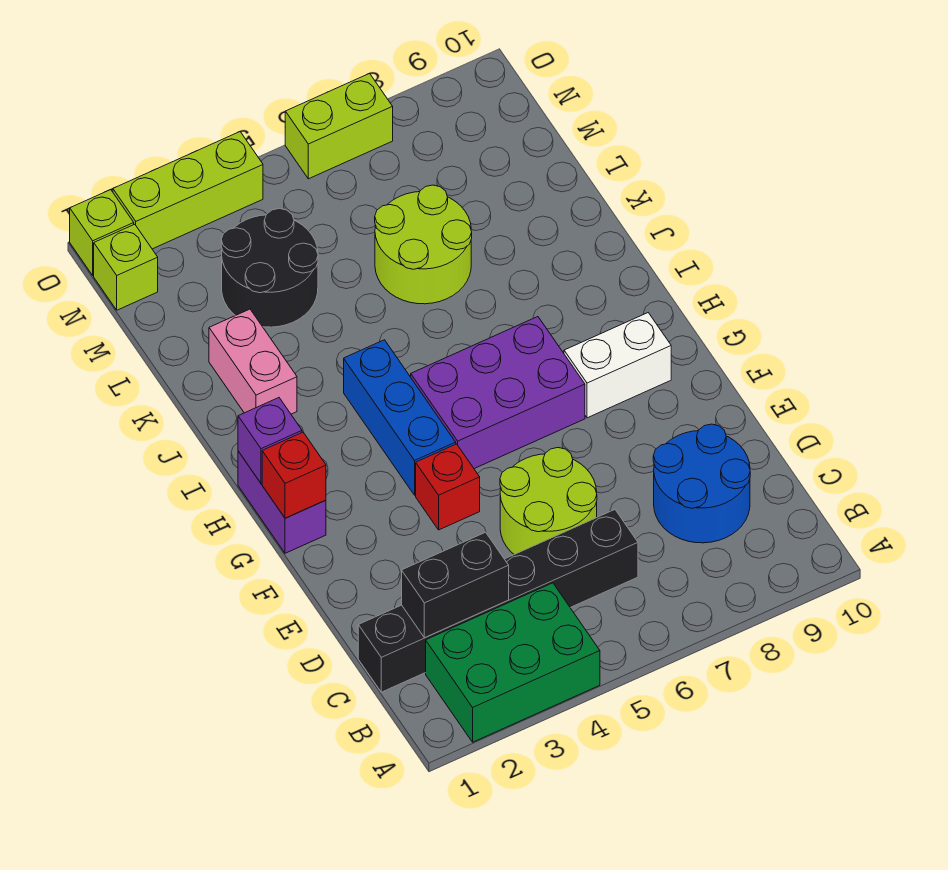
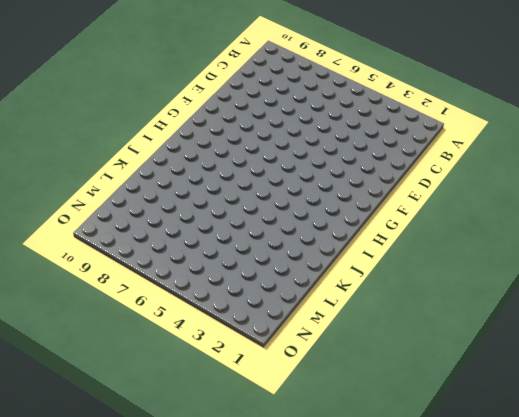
none -> green 2x3 brick [426,583,600,742]
none -> black 1x6 brick [358,510,638,692]
none -> blue 2x2 round brick [653,424,750,543]

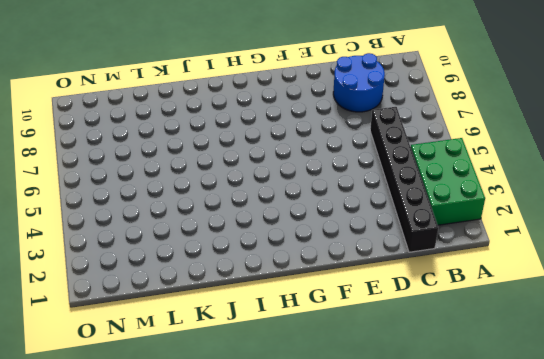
none -> lime 2x2 round brick [500,448,597,554]
none -> red 1x1 brick [416,444,480,530]
none -> purple 1x2 brick [238,451,326,553]

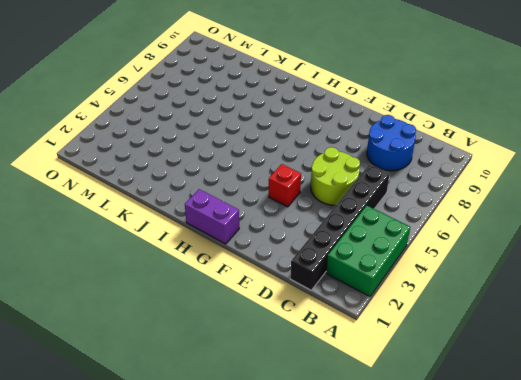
none -> blue 1x3 brick [344,340,456,495]
none -> purple 2x3 brick [411,317,585,469]
none -> white 1x2 brick [564,313,671,418]

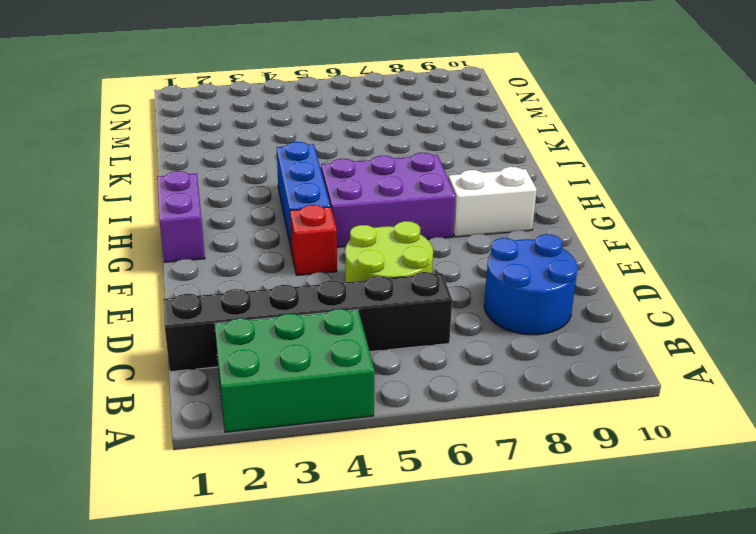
none -> pink 1x2 brick [209,309,297,414]
none -> lime 2x2 round brick [375,185,472,304]
none -> black 2x2 round brick [221,209,318,327]

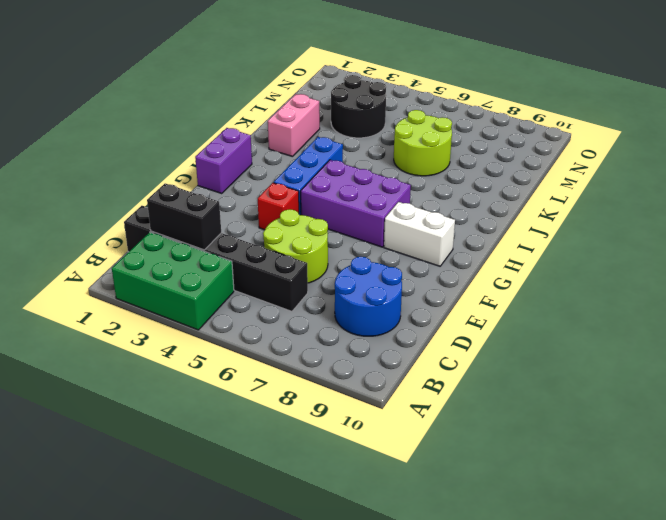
none -> lime 1x1 brick [94,224,158,310]
none -> lime 1x1 brick [70,190,134,275]
none -> lime 1x3 brick [113,132,263,249]

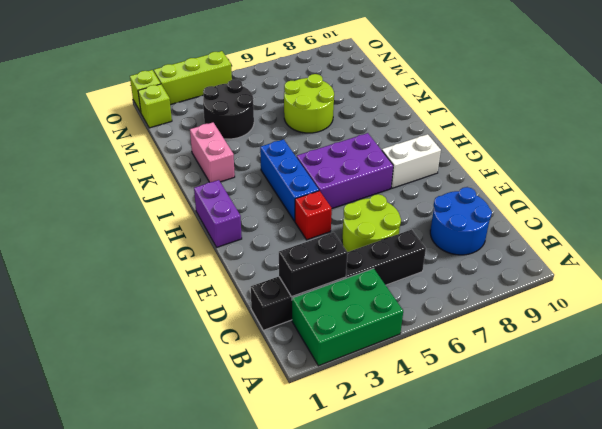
none -> lime 1x2 brick [285,74,393,179]
none -> red 1x1 brick [262,432,326,518]
none -> purple 1x1 brick [238,398,302,483]

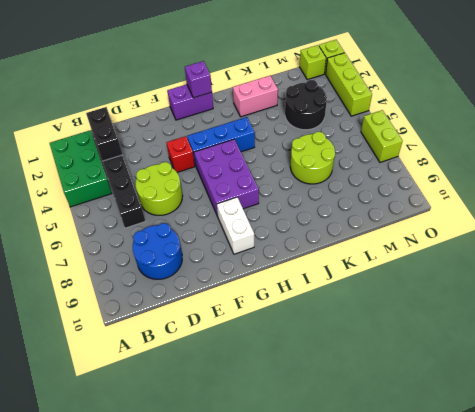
none -> red 1x1 brick [262,432,326,518]

